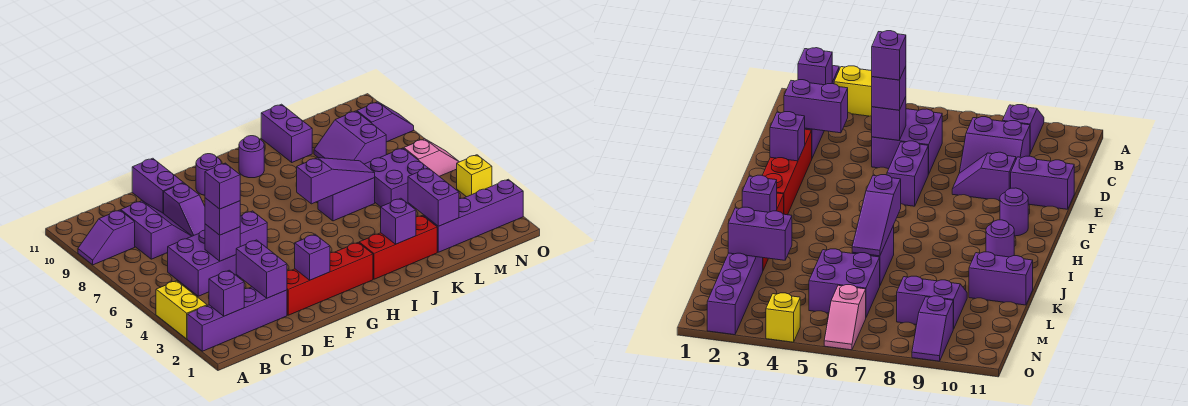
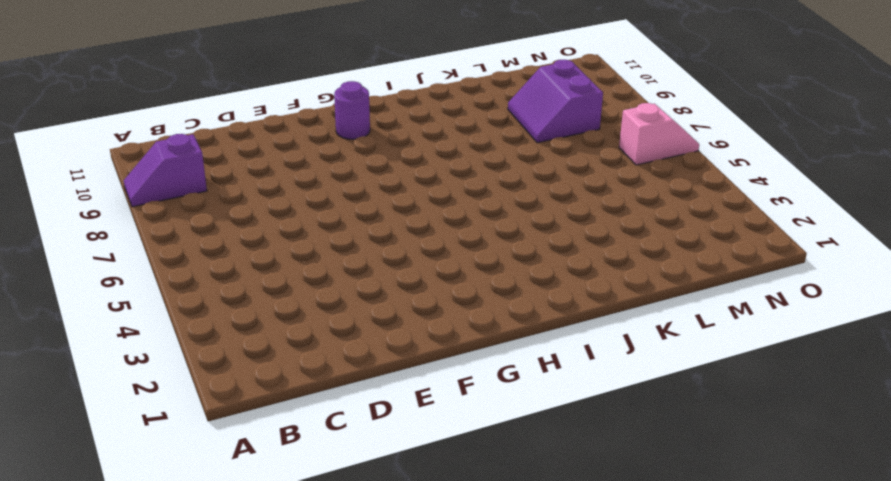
none -> purple 1x4 brick [187,287,287,351]
none -> yellow 1x2 brick [156,281,207,339]
none -> purple 2x2 brick [168,230,240,296]

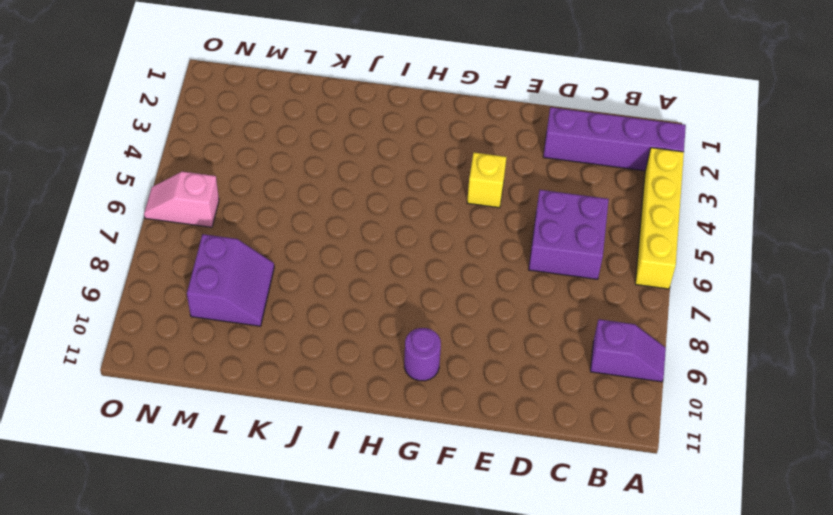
yellow 1x4 brick [635,148,684,289] -> yellow 1x2 brick [156,281,207,339]
yellow 1x1 brick [467,153,506,208] -> yellow 1x1 brick moved to [456,155,492,197]
none -> purple 2x2 slope [121,201,192,259]
none -> red 1x4 brick [287,243,373,315]
none -> purple 1x2 brick [240,211,267,248]

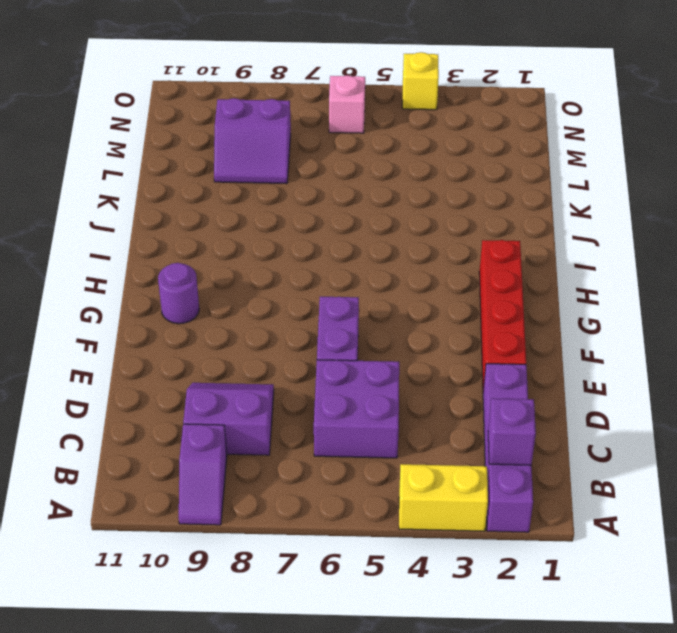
none -> purple 1x2 slope [164,183,205,236]
none -> purple 1x2 brick [132,158,183,214]
none -> red 1x3 brick [359,215,437,279]

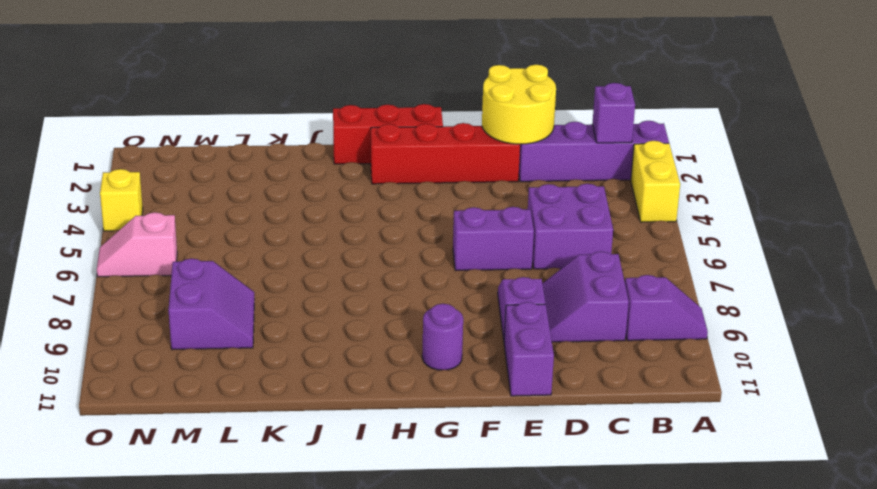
yellow 2x2 round brick [482,65,556,144] -> purple 1x2 brick [236,240,287,298]
red 1x3 brick [333,104,443,164] -> red 1x3 brick moved to [359,215,437,279]
none -> purple 1x1 round brick [239,136,264,178]
none -> purple 1x2 brick [318,178,375,221]
none -> purple 1x2 brick [261,104,312,162]

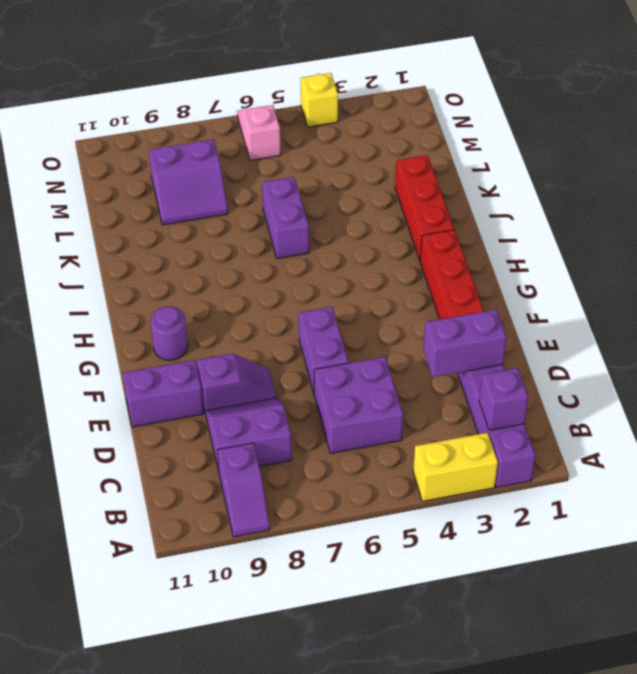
none -> purple 1x1 round brick [239,136,264,178]
none -> purple 1x2 brick [261,104,312,162]
none -> purple 1x4 brick [424,179,523,252]

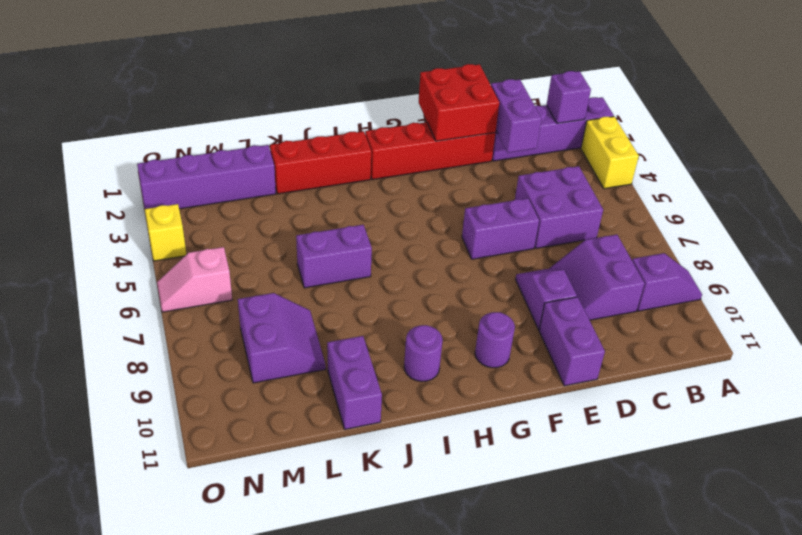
red 2x2 brick [419,64,499,141] -> purple 1x1 brick [295,234,330,280]
none -> purple 2x2 brick [364,148,428,207]
none -> purple 1x2 slope [357,102,414,142]
none -> purple 1x1 brick [205,224,240,261]

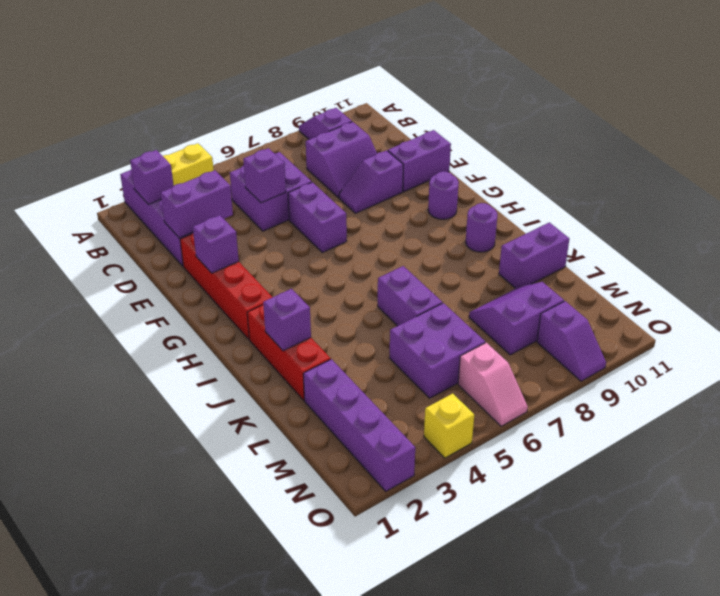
none -> purple 1x3 slope [297,158,375,204]
none -> purple 1x2 brick [408,168,459,226]
none -> purple 1x1 brick [205,198,240,235]

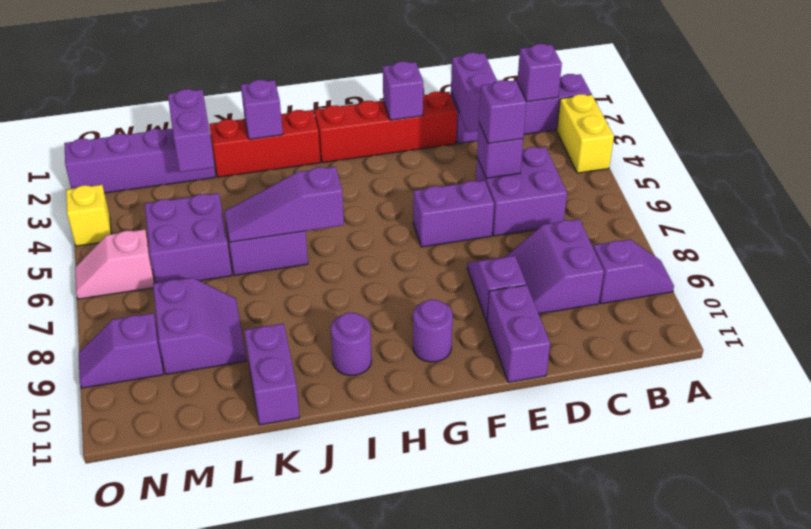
none -> purple 1x1 brick [205,163,240,209]

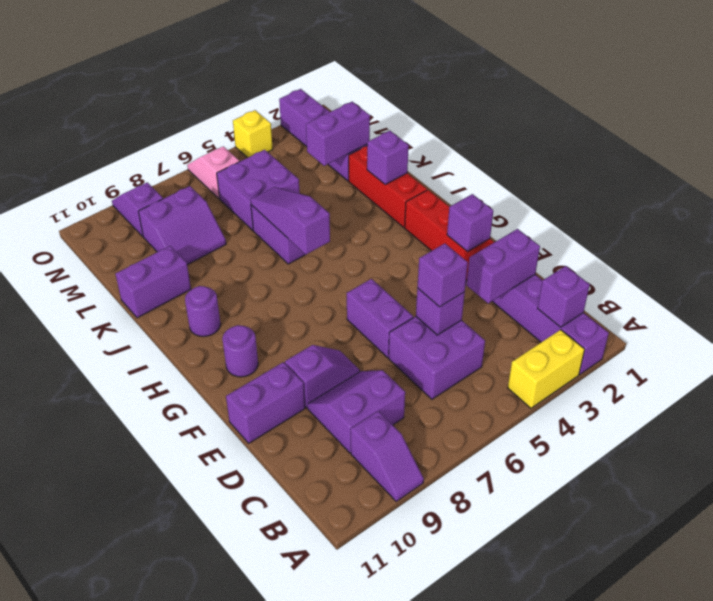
none -> purple 1x1 brick [205,163,240,209]

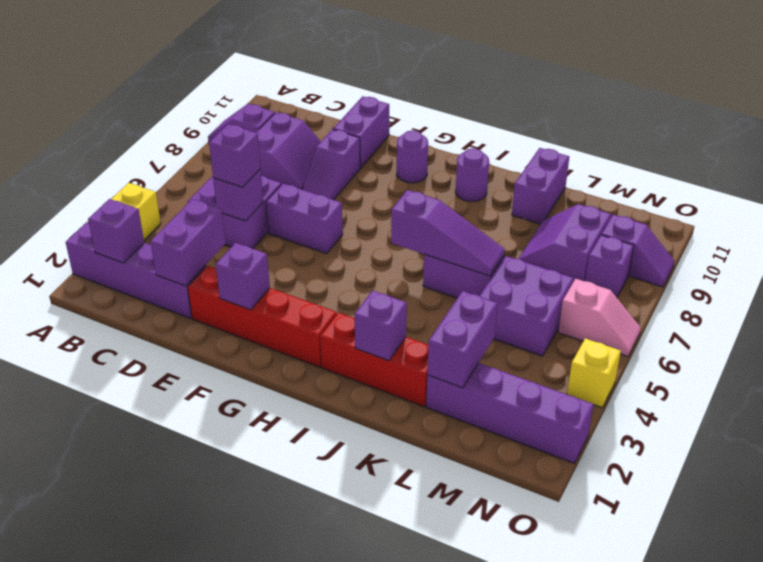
purple 1x1 brick [585,235,634,297] -> purple 1x1 brick moved to [205,163,240,209]

